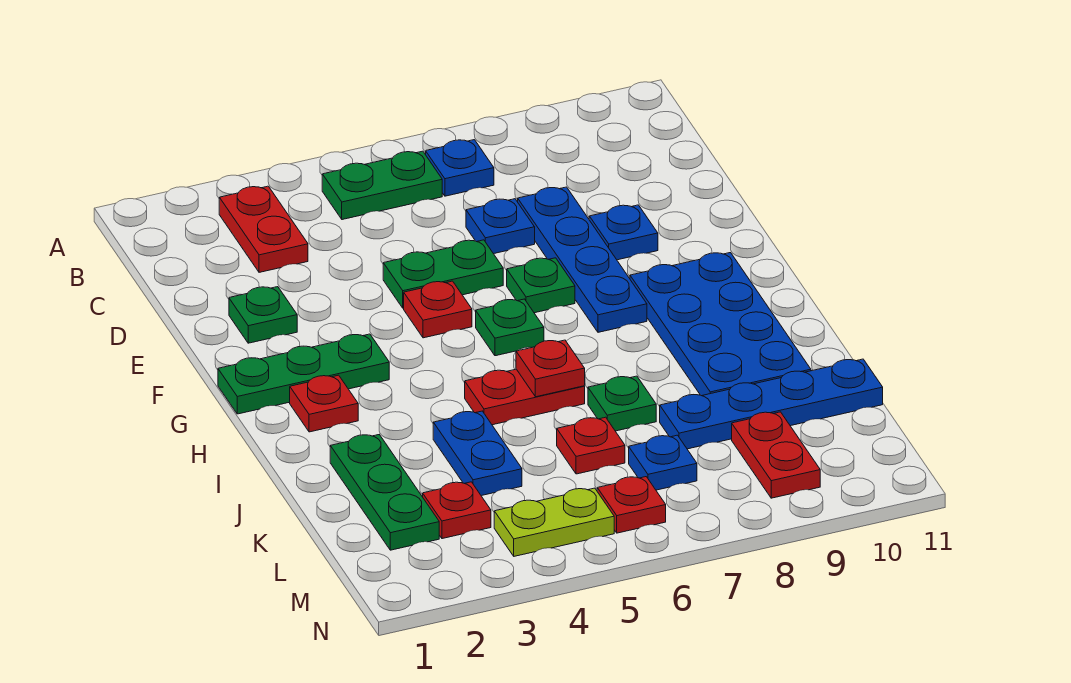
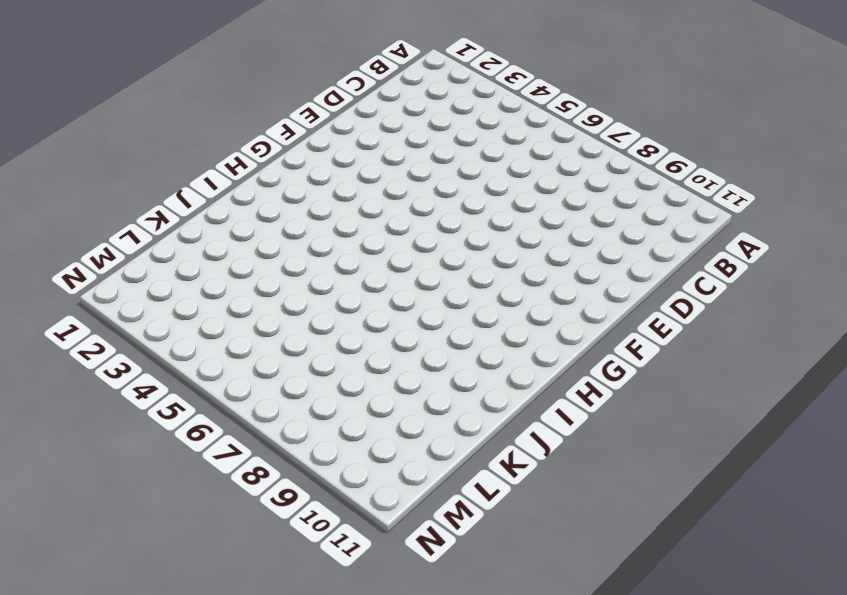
none -> red 1x2 plate [219,186,308,272]
none -> green 1x2 plate [322,151,442,220]
none -> blue 1x1 plate [426,140,494,196]

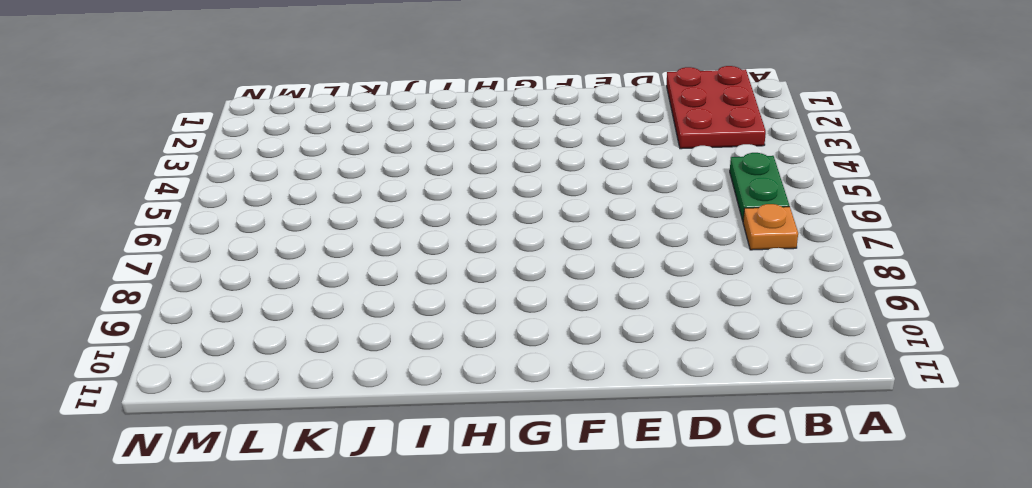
red 2x3 plate [667,66,766,149] -> red 1x2 plate [219,186,308,272]
orange 1x1 plate [743,204,798,250] -> blue 1x1 plate [426,140,494,196]
none -> blue 1x1 plate [466,199,535,254]
none -> blue 1x4 plate [518,187,647,332]
none -> green 1x1 plate [229,287,297,343]

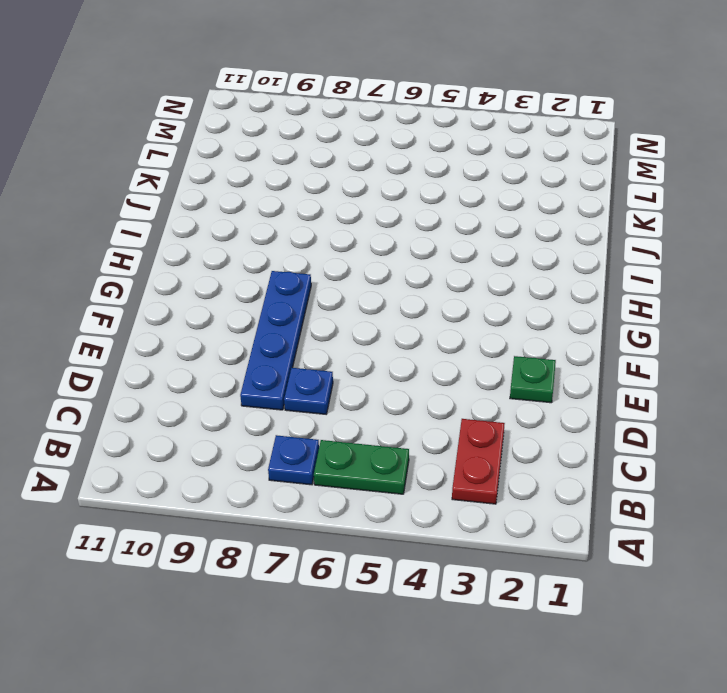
none -> green 1x2 plate [383,240,503,308]
none -> blue 1x1 plate [589,205,658,260]
none -> red 1x1 plate [404,281,472,338]

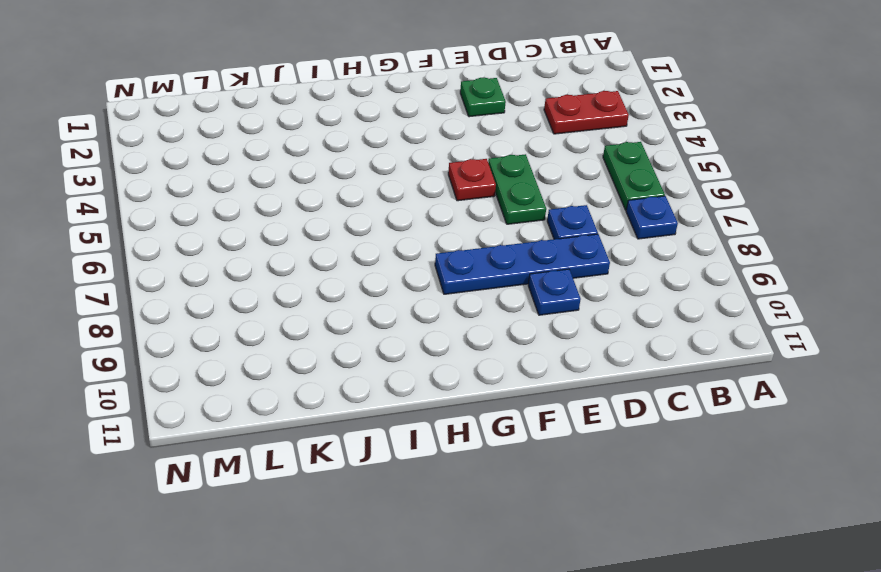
none -> green 1x1 plate [507,258,575,313]
none -> green 1x3 plate [218,334,389,414]
none -> green 1x1 plate [476,299,544,356]

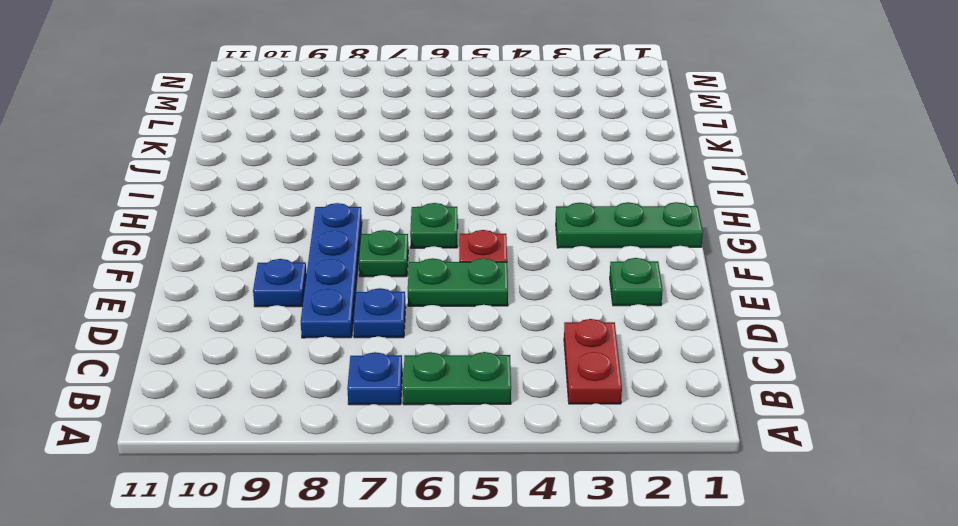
none -> blue 2x4 plate [630,253,811,396]
none -> red 1x1 plate [290,375,358,432]
none -> red 1x2 plate [465,369,585,425]

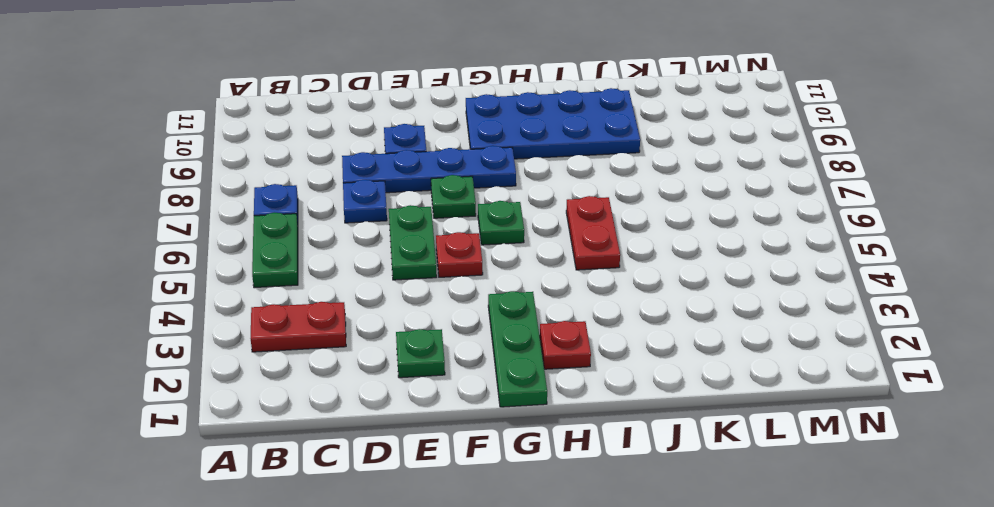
none -> green 1x3 plate [330,435,439,550]
none -> blue 1x2 plate [433,411,522,496]
none -> green 1x1 plate [588,376,656,431]

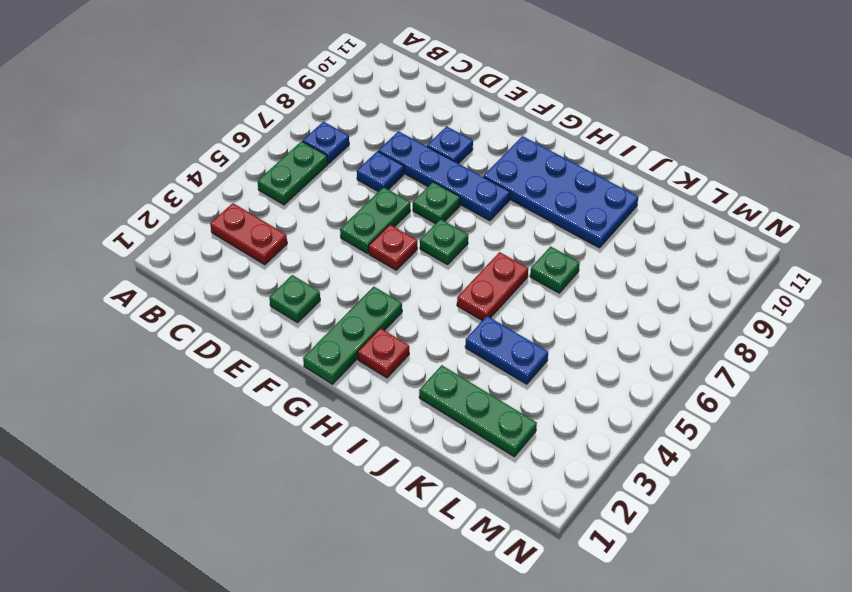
none -> red 1x1 plate [557,417,625,474]
none -> blue 1x4 plate [660,359,883,449]
none -> red 1x1 plate [423,482,491,539]

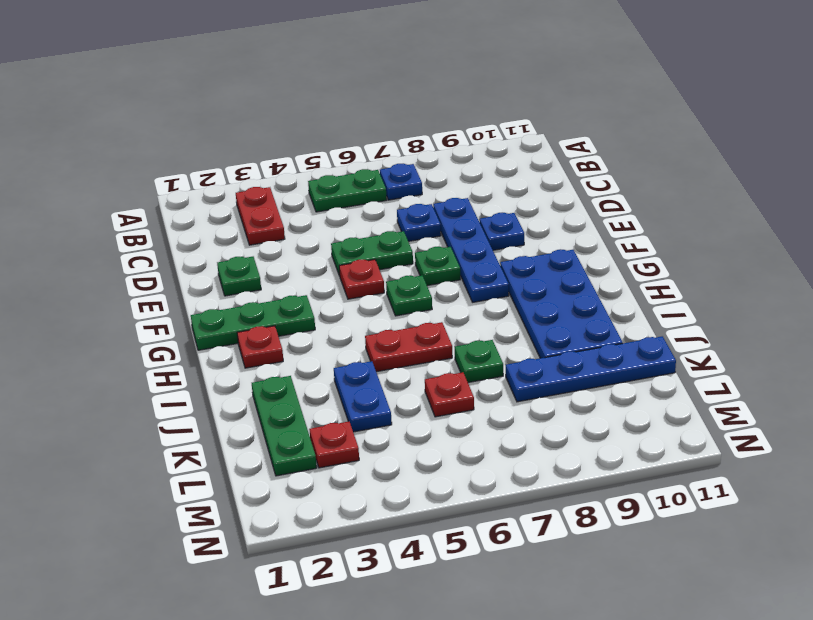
none -> blue 1x1 plate [629,435,697,490]
none -> red 1x2 plate [732,412,820,498]
none -> lime 1x2 plate [494,488,614,556]

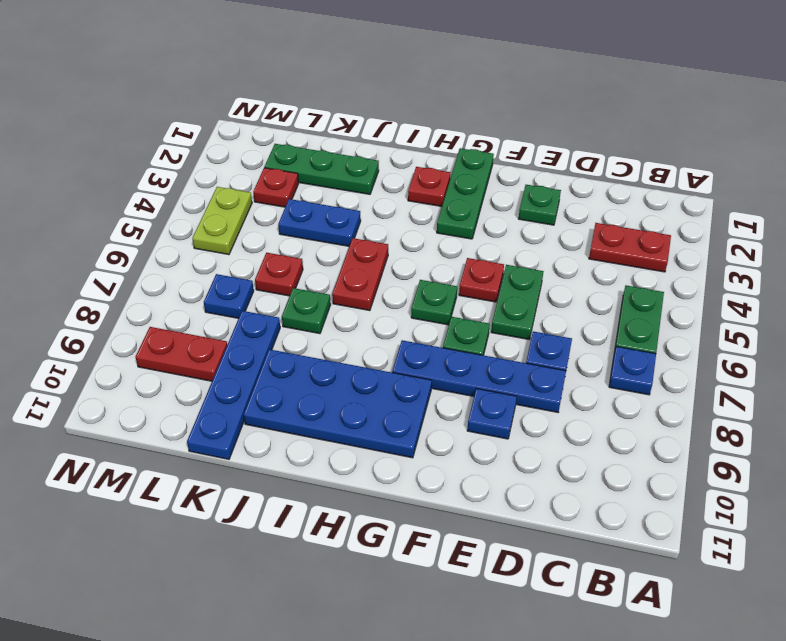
none -> red 1x1 plate [597,477,666,533]
none -> red 1x1 plate [516,340,585,397]

